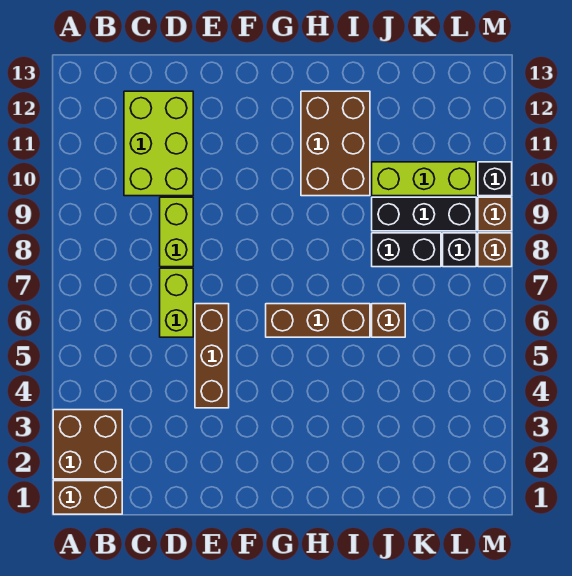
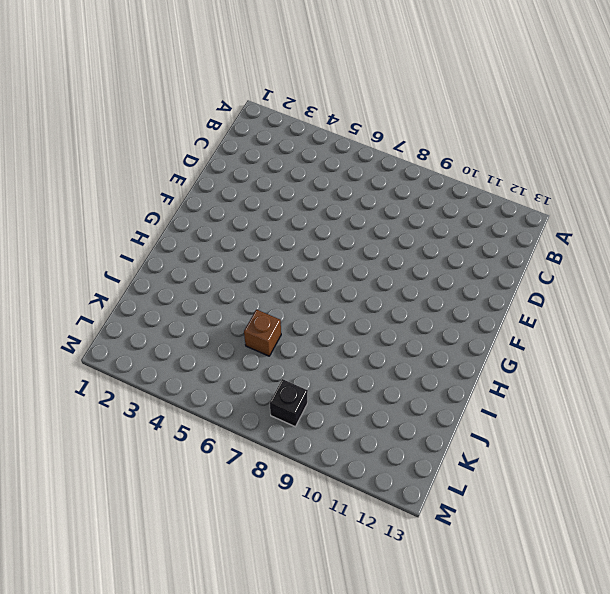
none -> brown 1x2 brick [53,481,122,514]
none -> brown 2x2 brick [53,410,122,479]
none -> lime 2x3 brick [124,91,193,196]

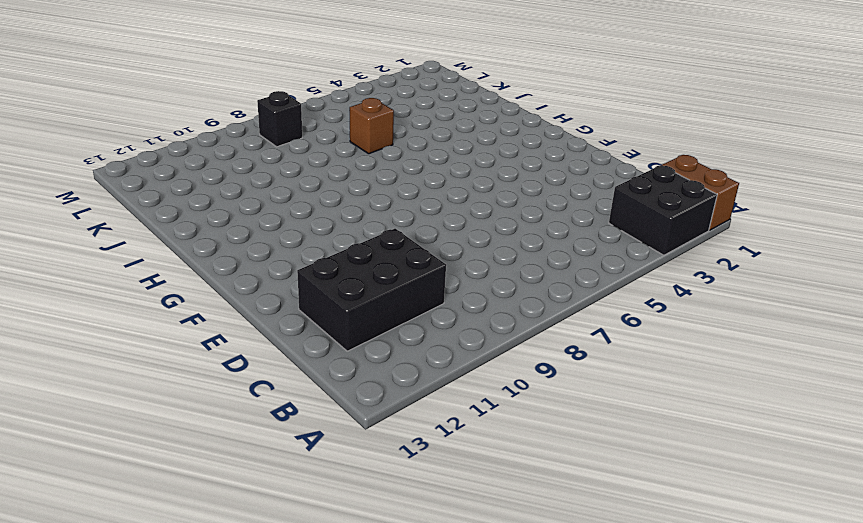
black 2x2 brick [609,165,717,255] -> brown 2x2 brick [53,410,122,479]
black 2x3 brick [297,229,446,351] -> lime 2x3 brick [124,91,193,196]
none -> lime 1x2 brick [160,268,193,337]
none -> lime 1x2 brick [160,197,193,267]
none -> brown 1x3 brick [195,304,229,408]

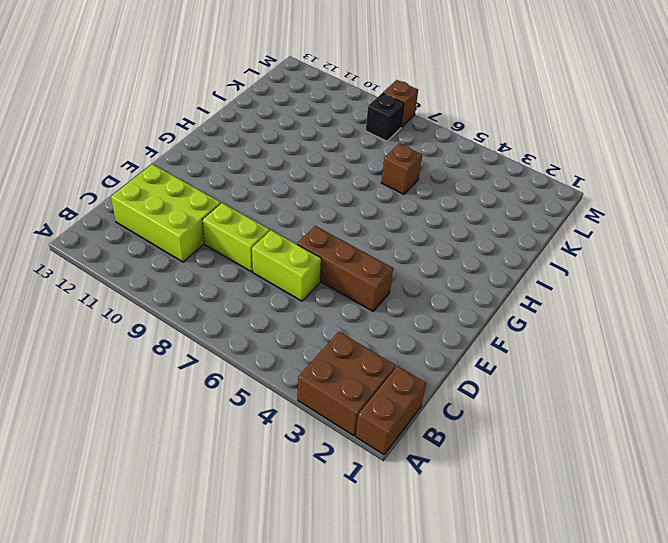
none -> brown 1x3 brick [266,304,370,337]
none -> brown 2x3 brick [301,91,370,196]
none -> black 1x2 brick [372,233,441,267]

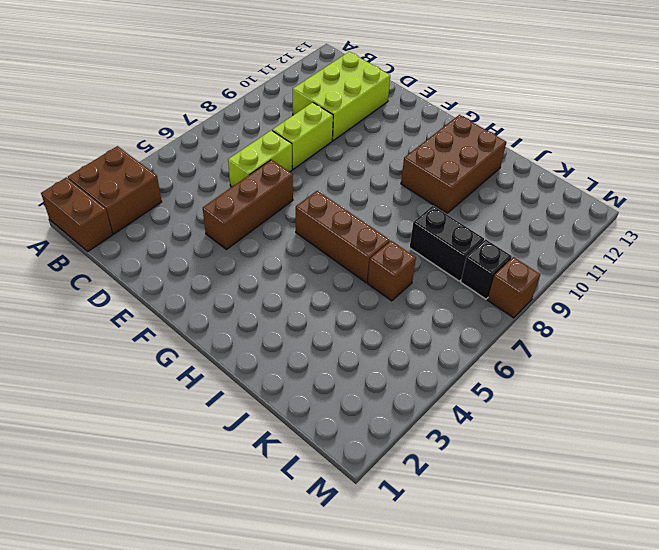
none -> black 1x3 brick [372,197,476,231]
none -> lime 1x3 brick [372,162,476,196]
none -> brown 1x1 brick [478,197,512,231]

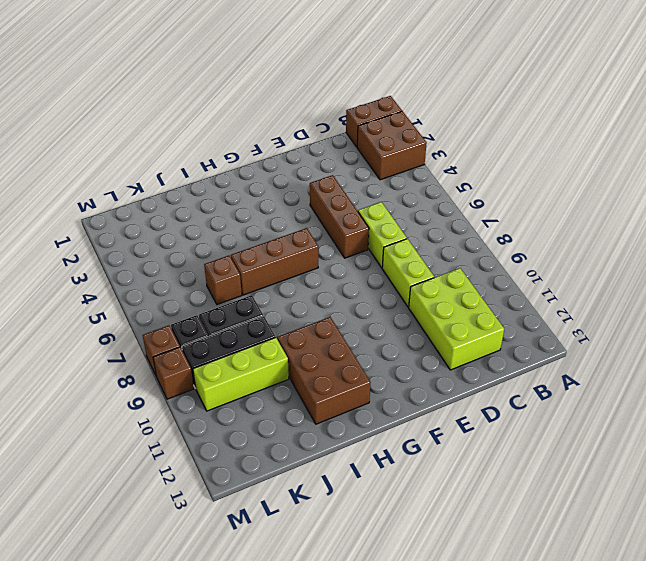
none -> black 1x1 brick [478,162,512,196]

